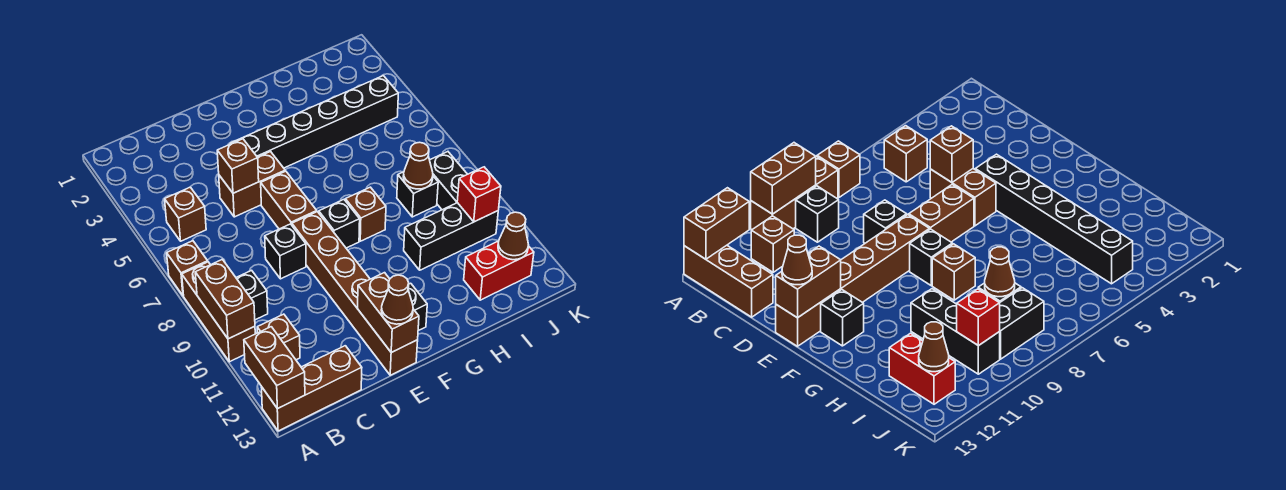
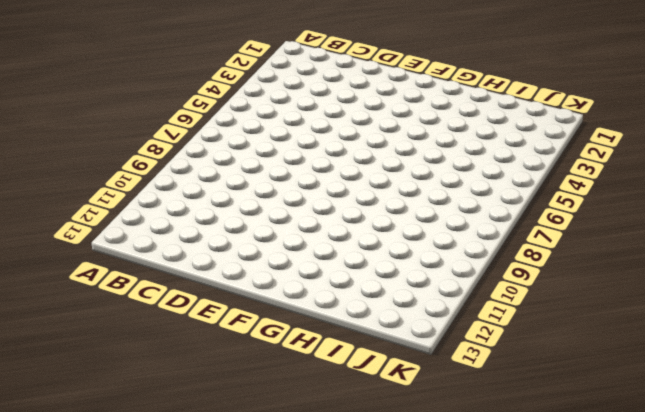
none -> brown 1x1 brick [167,241,208,296]
none -> brown 1x3 brick [182,262,255,362]
none -> brown 1x3 brick [261,346,362,431]

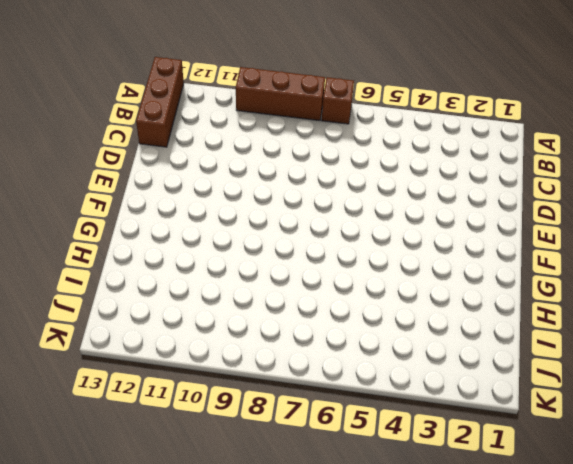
none -> brown 1x1 brick [165,187,206,241]
none -> black 1x1 brick [236,270,268,320]
none -> brown 1x1 brick [257,314,300,360]

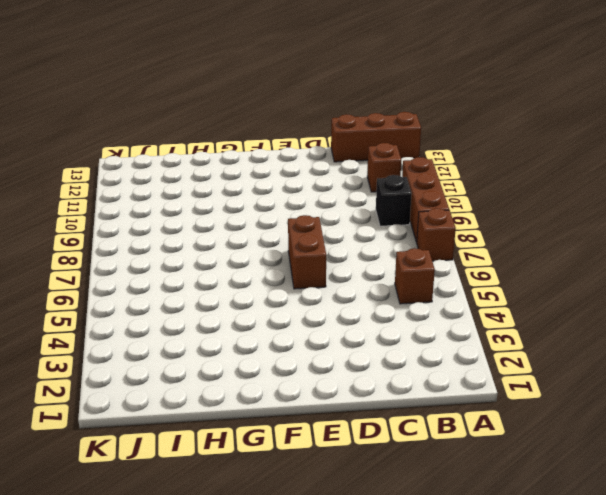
none -> brown 1x2 brick [219,152,285,217]
none -> black 1x1 brick [265,224,306,279]
none -> black 1x6 brick [230,76,398,168]

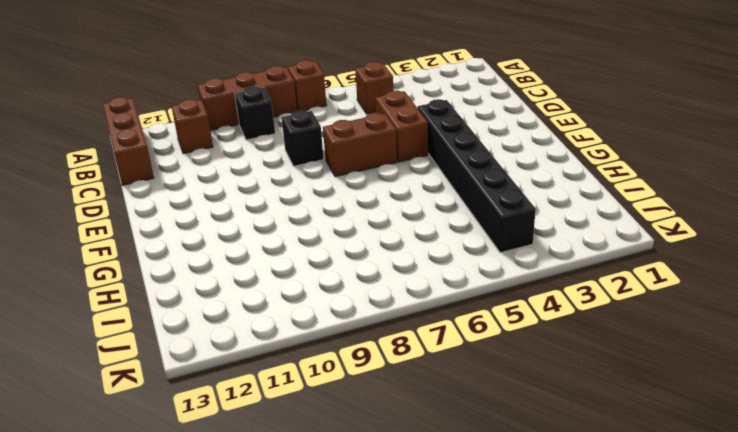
none -> brown 1x6 brick [292,212,418,375]
none -> black 1x1 brick [319,200,360,248]
none -> black 1x1 brick [408,283,427,330]

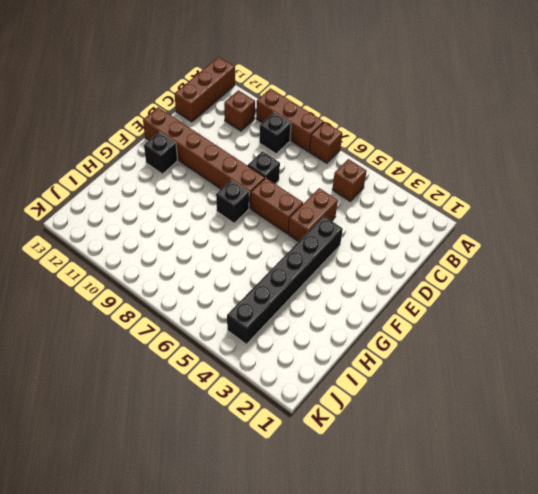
none -> brown 1x1 brick [345,187,386,241]
none -> black 1x3 brick [404,203,498,270]
none -> black 1x1 brick [397,172,438,217]

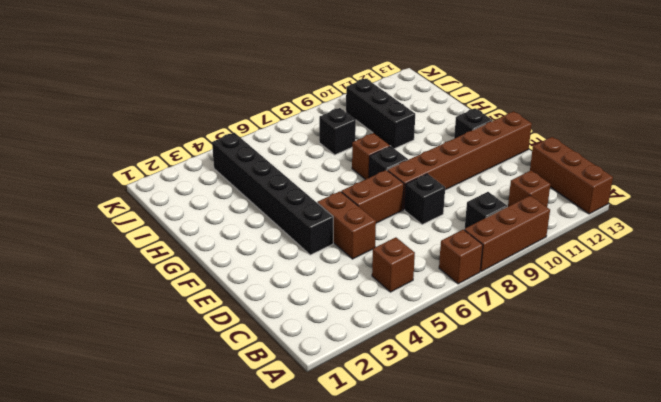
none -> red 1x2 brick [464,241,534,300]
none -> black 1x2 brick [430,152,467,210]
none -> brown 1x2 brick [195,259,255,339]

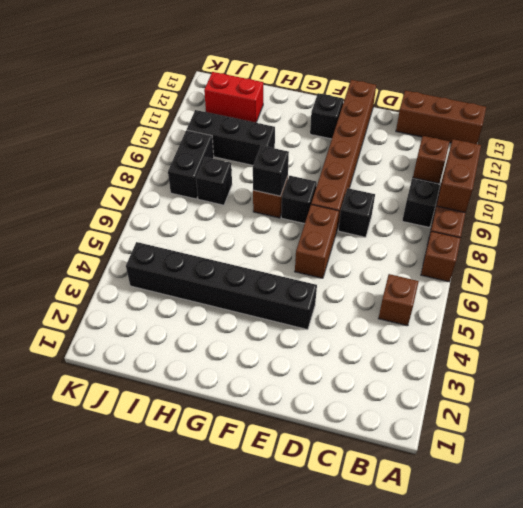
black 1x1 brick [253,146,289,196] -> none
none -> brown 1x2 brick [219,152,285,217]
none -> brown 1x2 brick [244,327,305,409]
none -> brown 1x1 brick [217,139,259,193]

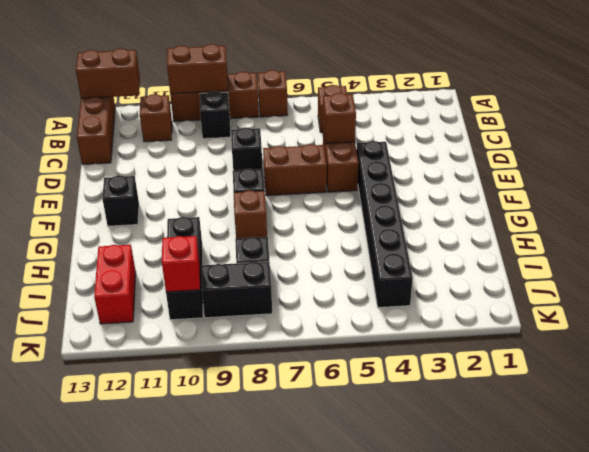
none -> brown 1x6 brick [292,212,418,375]
none -> brown 1x2 brick [358,273,419,352]
none -> brown 1x1 cone [403,142,433,189]

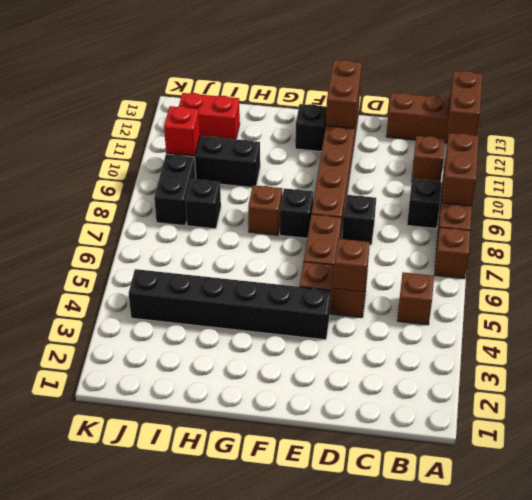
none -> brown 1x1 cone [403,142,433,189]
none -> brown 1x1 cone [498,212,528,260]
none -> brown 1x1 cone [381,275,413,324]

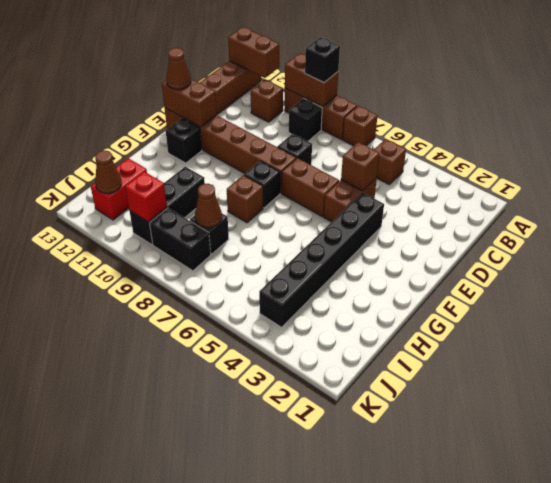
black 1x1 brick [305,37,340,82] -> none

